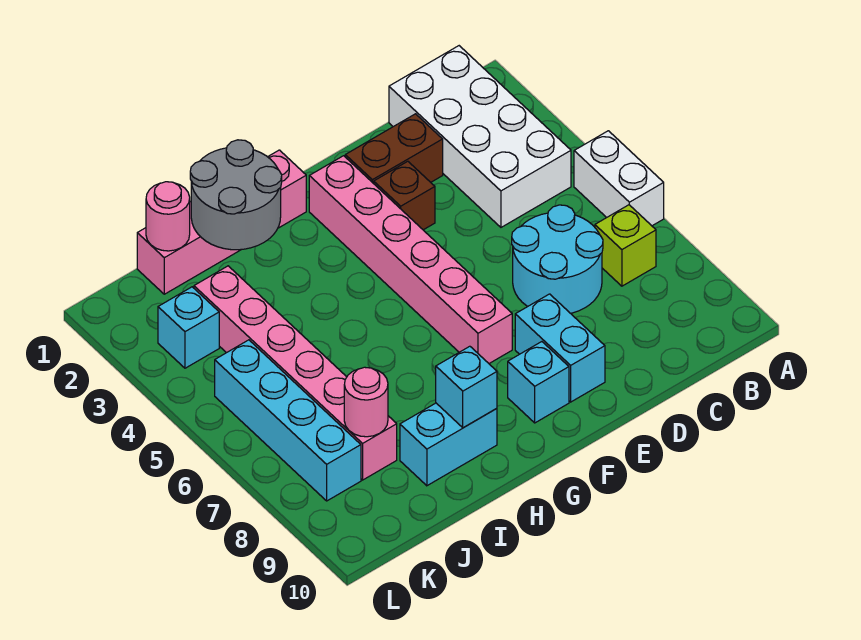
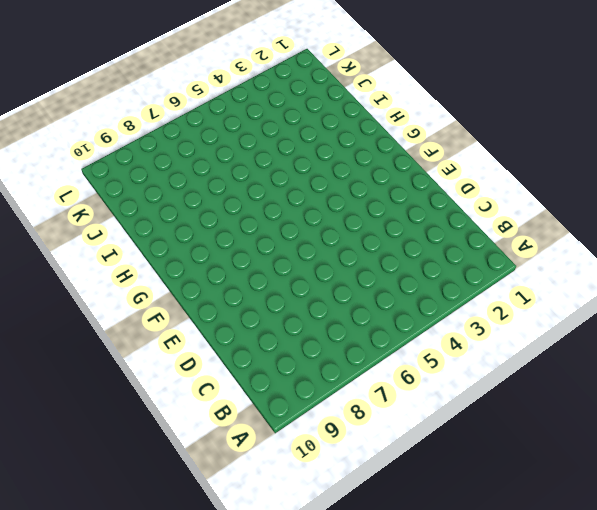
none -> white 1x2 brick [574,131,664,226]
none -> white 2x4 brick [389,46,571,227]
none -> lime 1x1 brick [595,205,656,286]

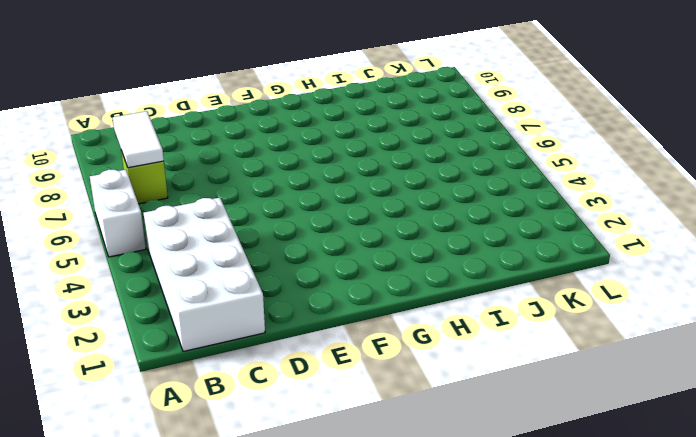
white 1x2 tile [113,111,164,168] -> none
none -> cyan 2x2 round brick [512,205,603,313]
none -> brown 1x2 brick [345,114,443,184]
none -> brown 1x1 brick [374,161,435,230]

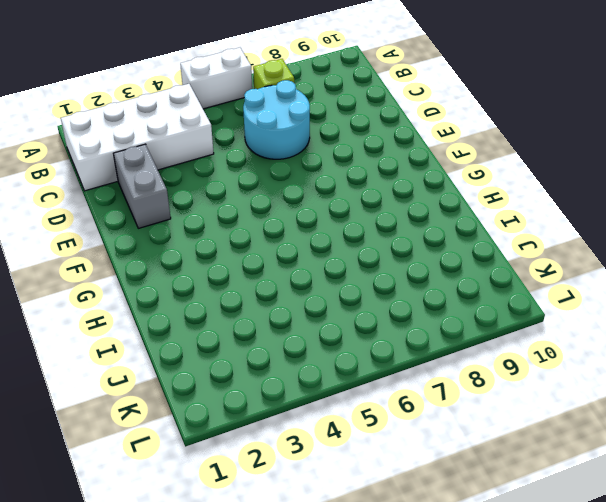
grey 1x2 brick [113,144,171,228] -> brown 1x2 brick [345,114,443,184]
none -> brown 1x1 brick [374,161,435,230]
none -> cyan 1x2 brick [515,294,605,402]
none -> pink 1x6 brick [309,156,512,363]

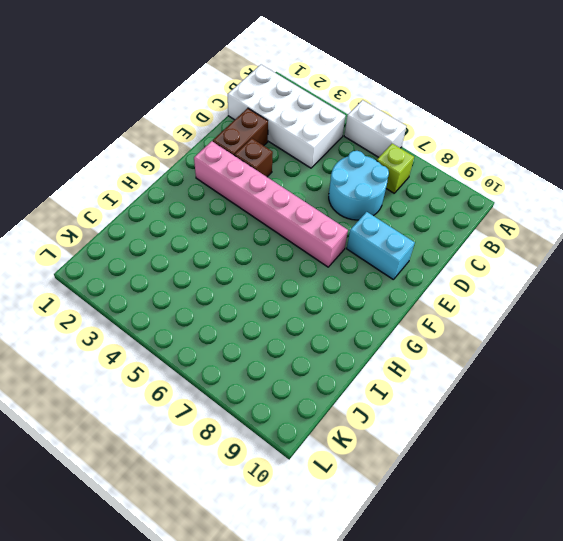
none -> cyan 1x1 brick [508,342,569,423]
none -> pink 1x4 brick [137,150,306,294]
none -> cyan 1x2 brick [400,403,497,486]

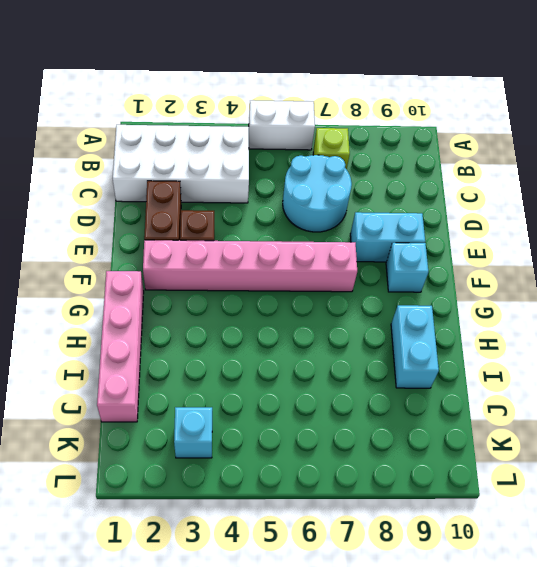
none -> pink 1x6 brick [194,266,397,480]
none -> cyan 1x4 brick [215,340,361,501]
none -> grey 2x2 round brick [190,140,282,250]

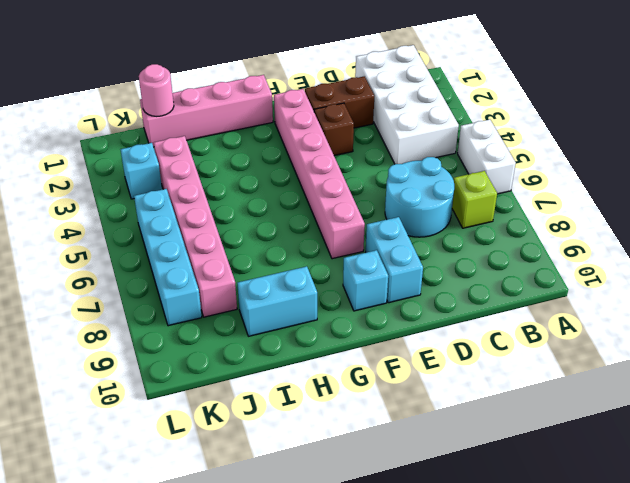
none -> grey 2x2 round brick [190,140,282,250]
none -> cyan 1x1 brick [436,346,497,428]
none -> pink 1x1 round brick [344,367,388,437]

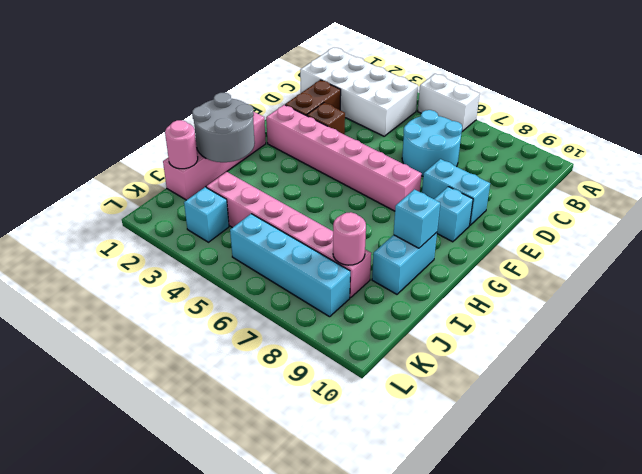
none -> lime 1x1 brick [595,205,656,286]

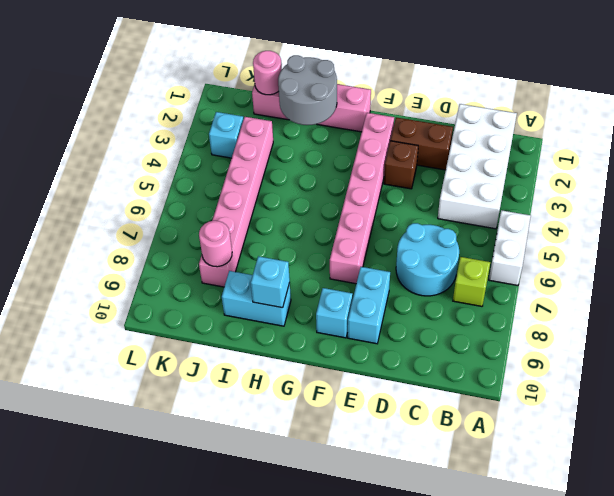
none -> cyan 1x4 brick [215,340,361,501]

